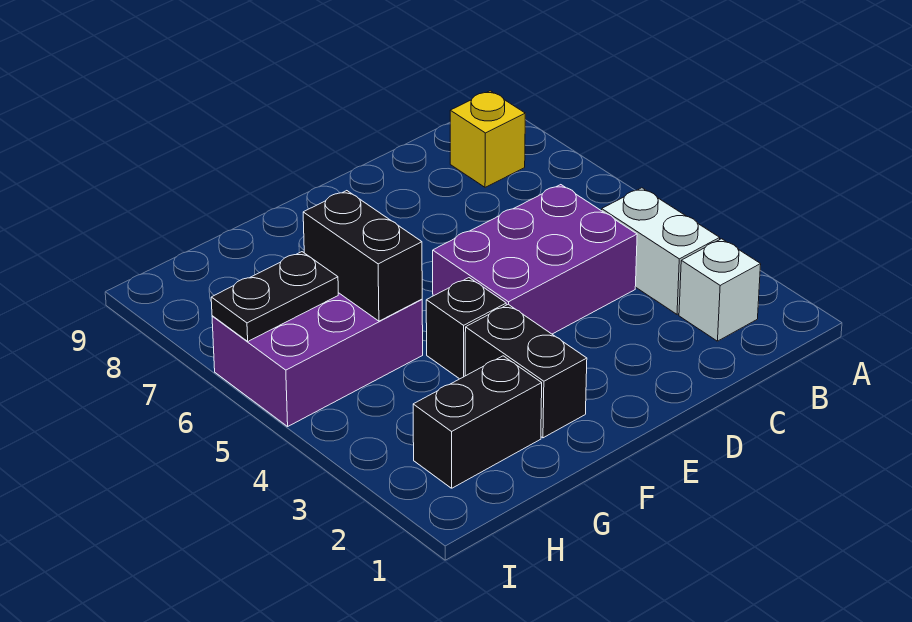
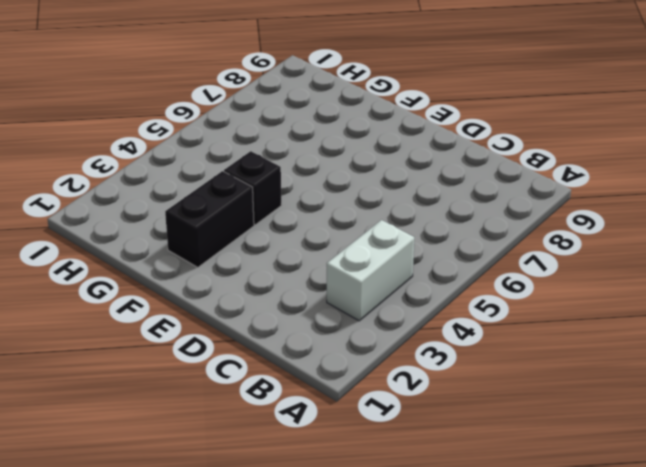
none -> white 1x1 brick [679,239,761,341]
none -> yellow 1x1 brick [450,91,525,187]

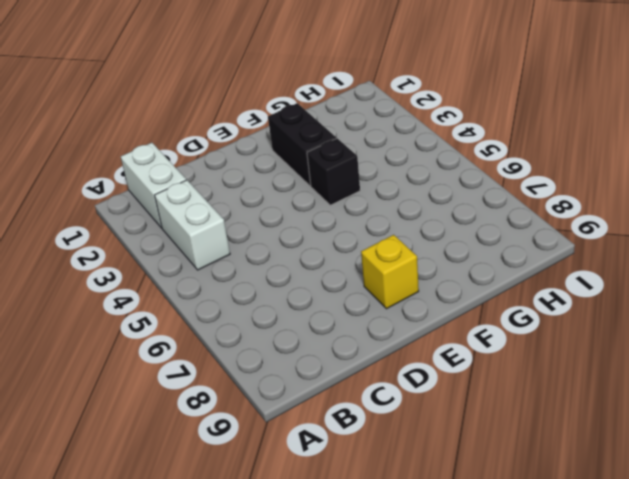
white 1x2 brick [121,143,186,228] -> white 1x1 brick [679,239,761,341]
yellow 1x1 brick [361,235,419,309] -> yellow 1x1 brick moved to [450,91,525,187]
none -> purple 2x3 brick [433,185,637,334]
none -> black 1x2 brick [413,356,542,488]

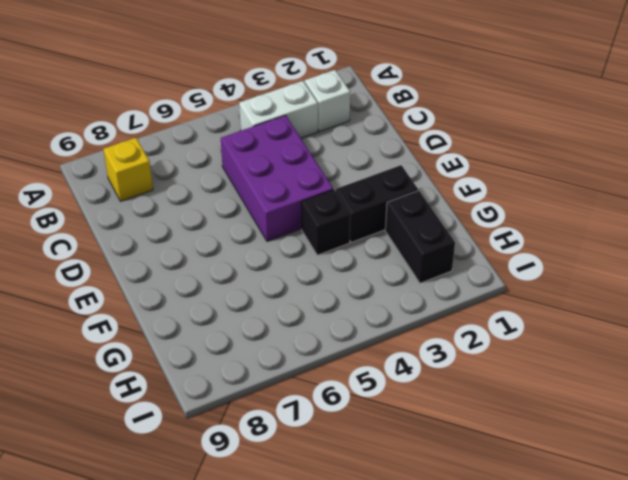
none -> purple 2x3 brick [212,293,423,426]
none -> black 1x2 brick [303,191,422,321]

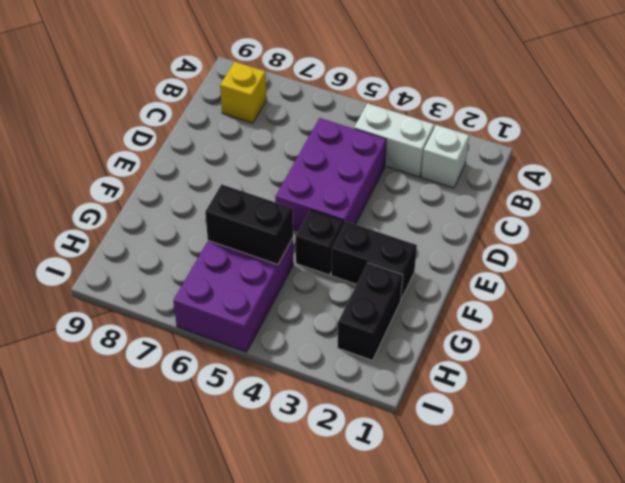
none -> black 1x2 plate [211,252,338,341]

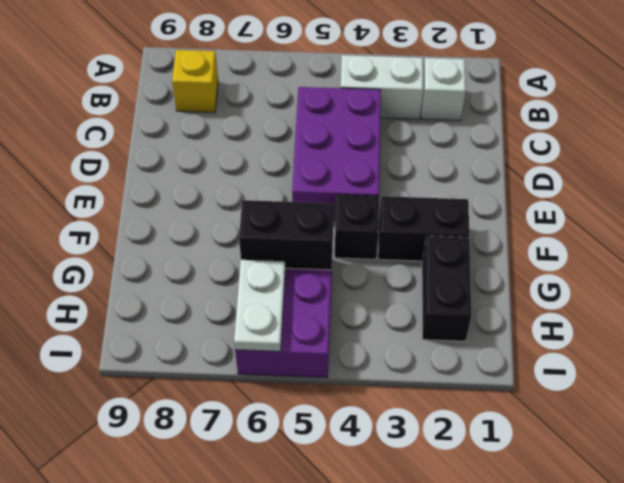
white 1x2 plate [234,260,285,351] -> black 1x2 plate [211,252,338,341]

